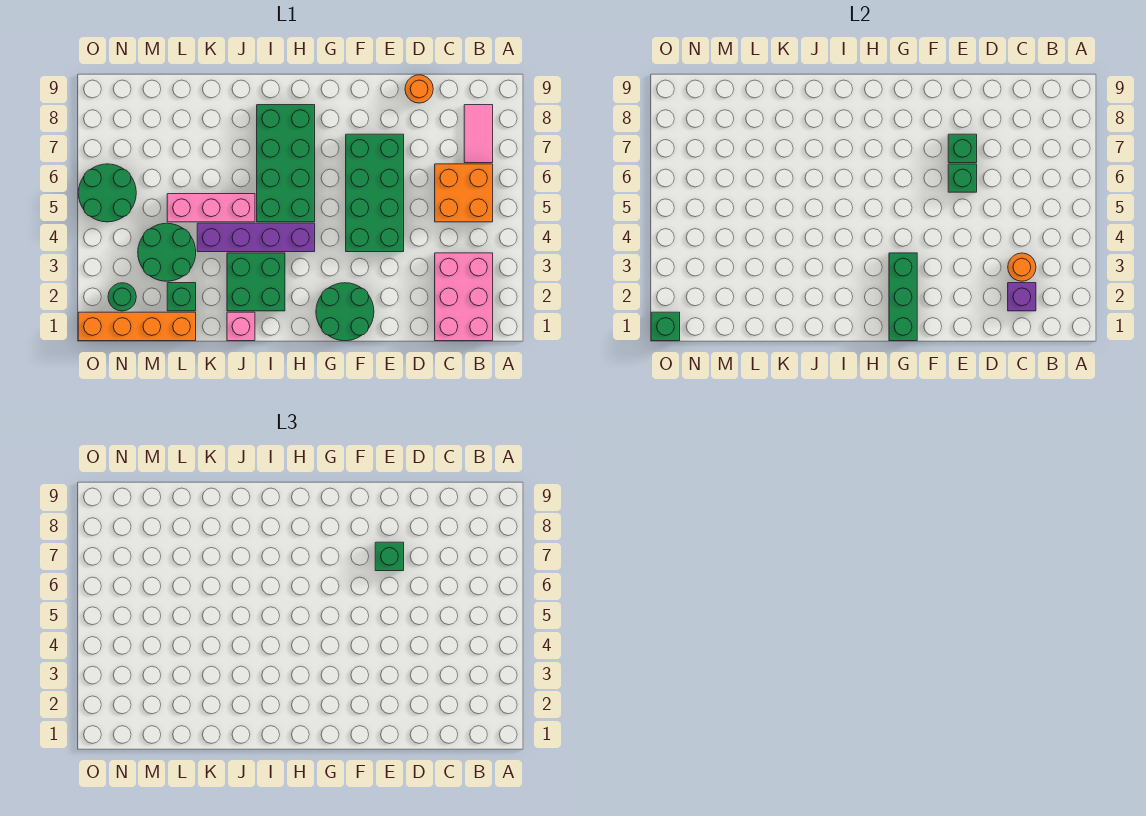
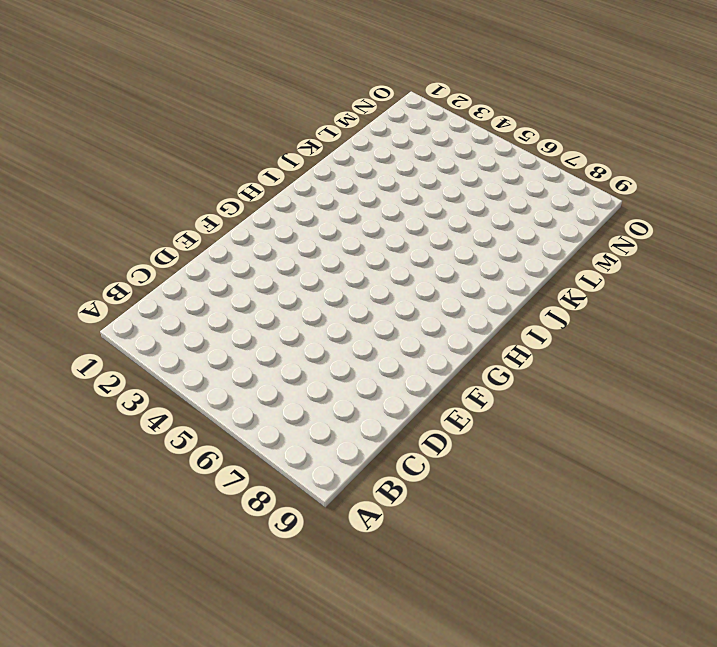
none -> pink 2x3 brick [435,253,493,341]
none -> orange 2x2 brick [435,164,493,222]
none -> pink 1x2 tile [464,105,493,163]

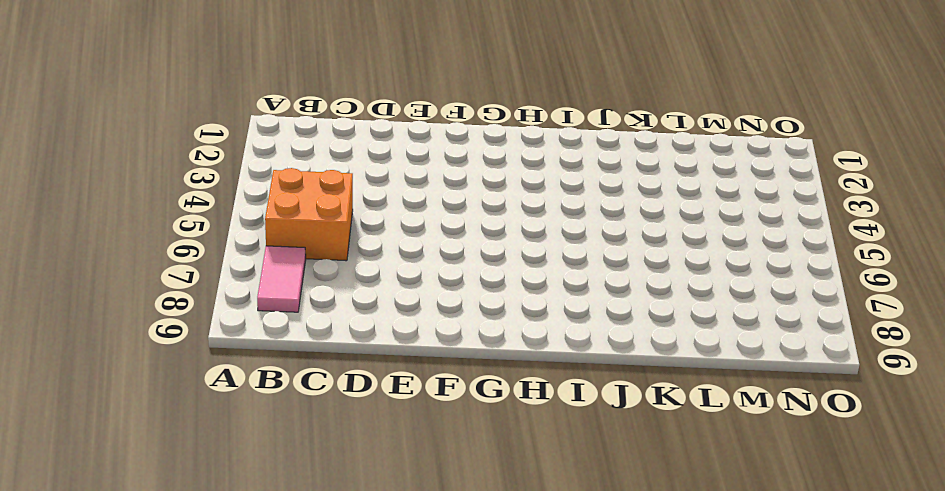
none -> pink 2x3 brick [435,253,493,341]
none -> orange 1x1 round brick [405,75,433,103]
none -> green 2x4 brick [346,134,404,252]

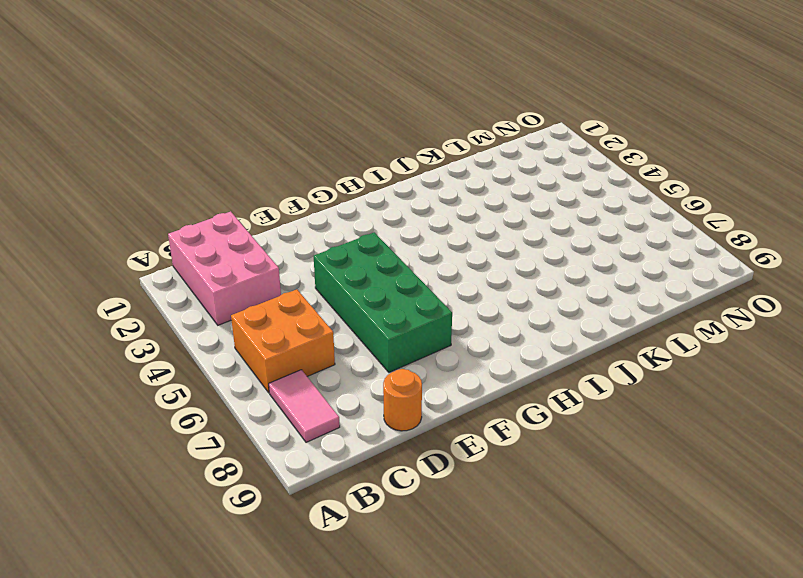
none -> green 2x2 round brick [316,283,374,341]
none -> purple 1x4 brick [197,223,315,252]
none -> green 2x4 brick [257,105,315,222]

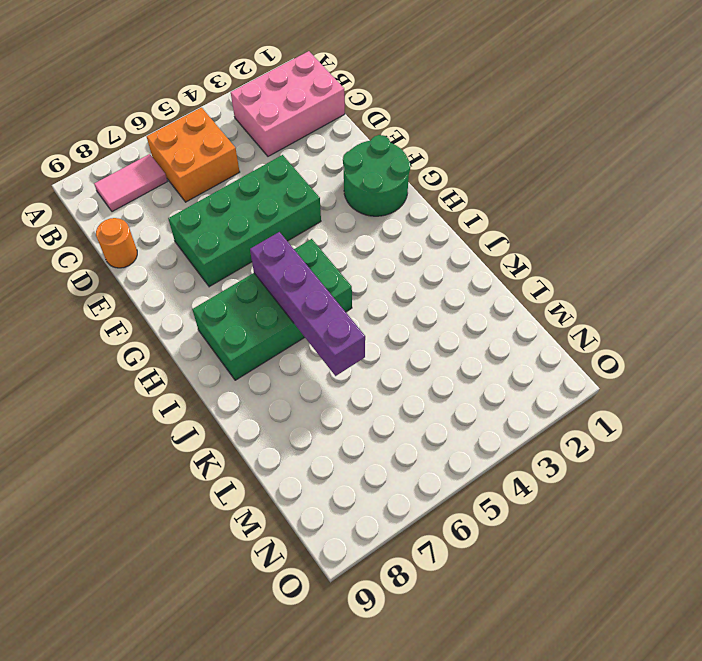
purple 1x4 brick [250,232,365,376] -> purple 1x4 brick moved to [197,223,315,252]
none -> green 2x2 brick [227,253,285,311]
none -> pink 1x1 brick [227,312,255,341]
none -> pink 1x3 brick [167,194,255,222]

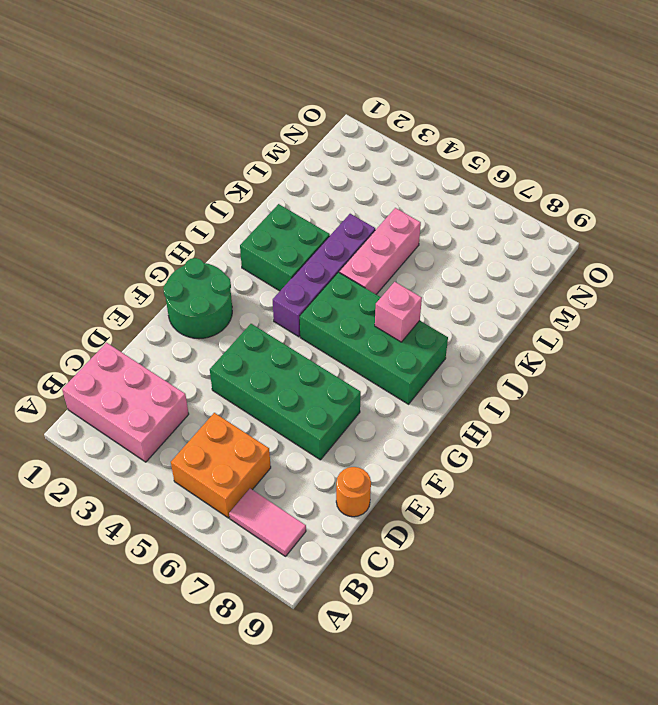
pink 1x1 brick [375,282,422,342] -> pink 1x1 brick moved to [227,312,255,341]
none -> orange 1x4 brick [78,312,196,341]
none -> green 1x1 brick [167,283,196,311]
none -> green 2x2 round brick [138,223,196,281]

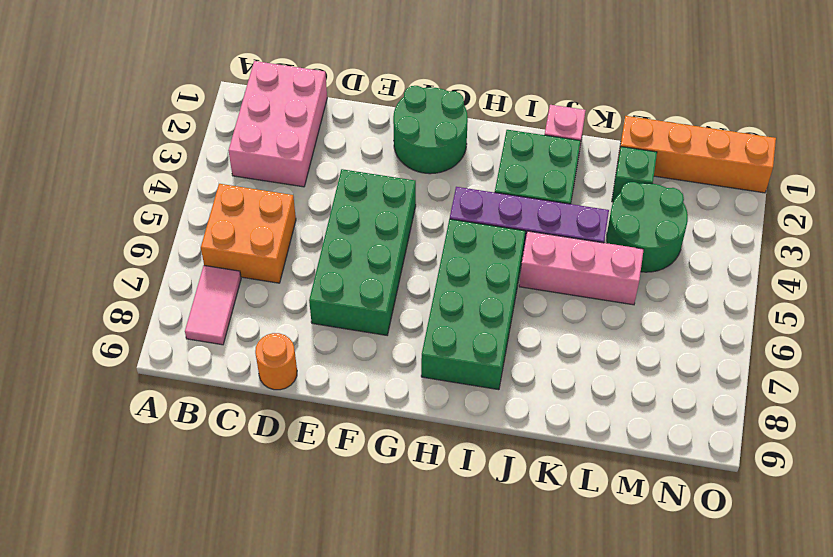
none -> green 1x1 round brick [108,283,136,311]
none -> green 2x2 round brick [78,164,136,222]
none -> purple 1x1 brick [1008,283,1036,311]

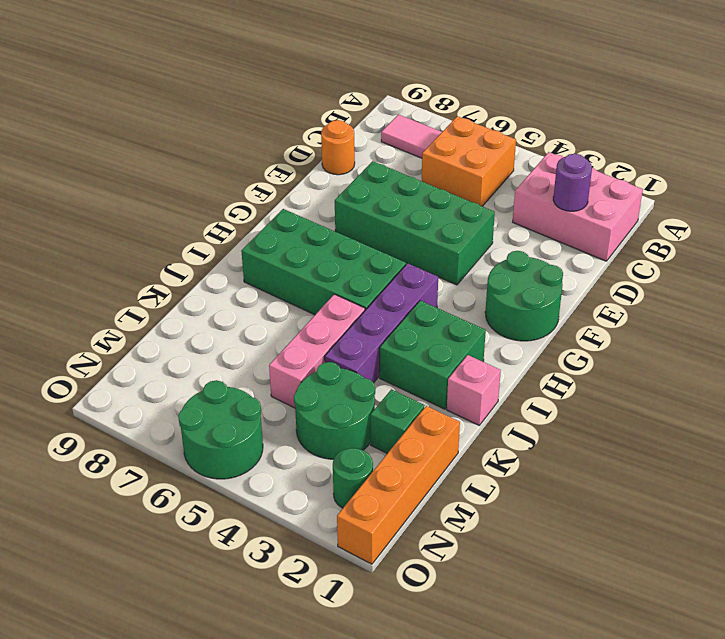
purple 1x1 round brick [553,154,592,211] -> purple 1x1 brick [1008,283,1036,311]
none -> orange 1x1 round brick [1008,253,1036,281]
none -> green 1x1 brick [948,164,977,192]
none -> green 1x1 brick [948,134,977,163]

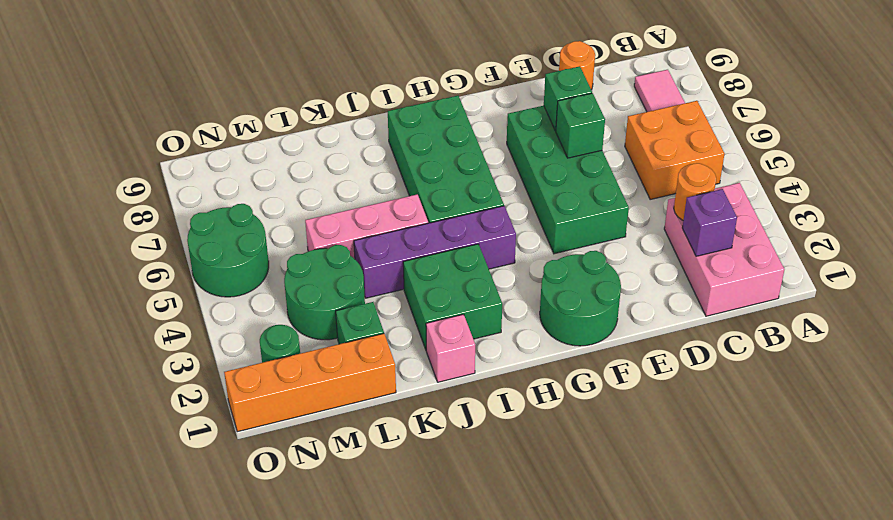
none -> green 1x3 brick [889,253,917,341]
none -> green 1x1 brick [651,312,680,341]
none -> green 1x1 brick [375,542,404,571]

